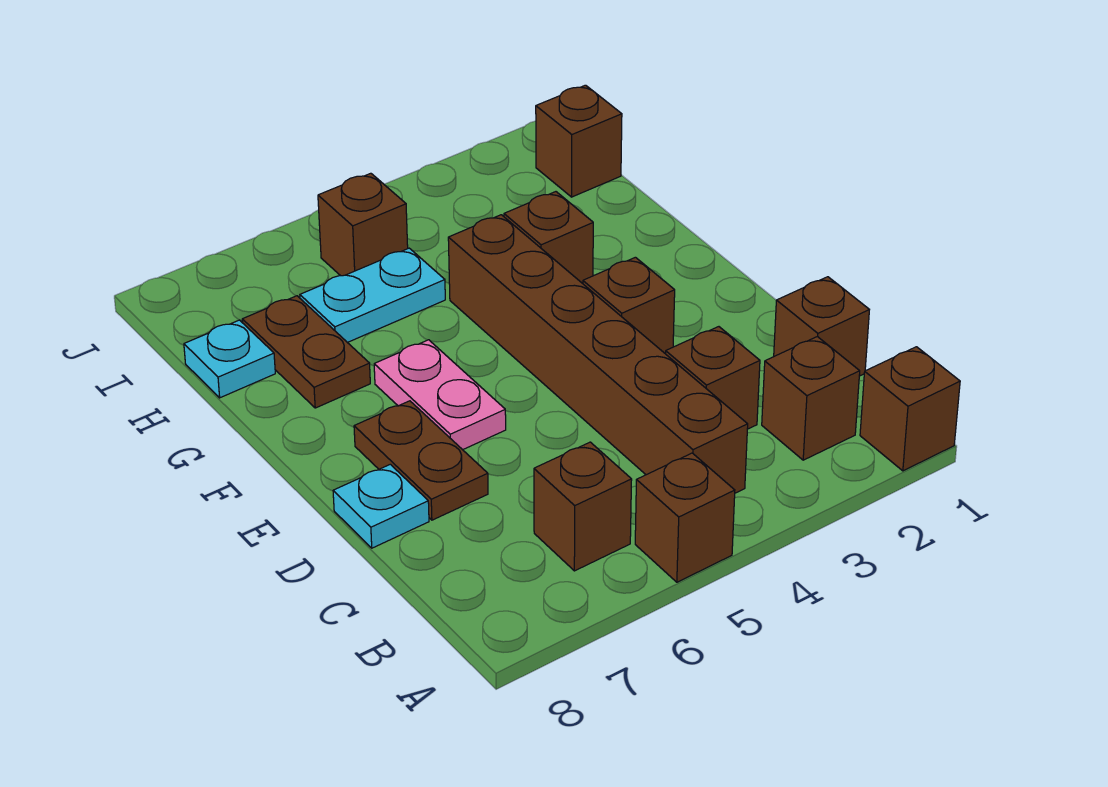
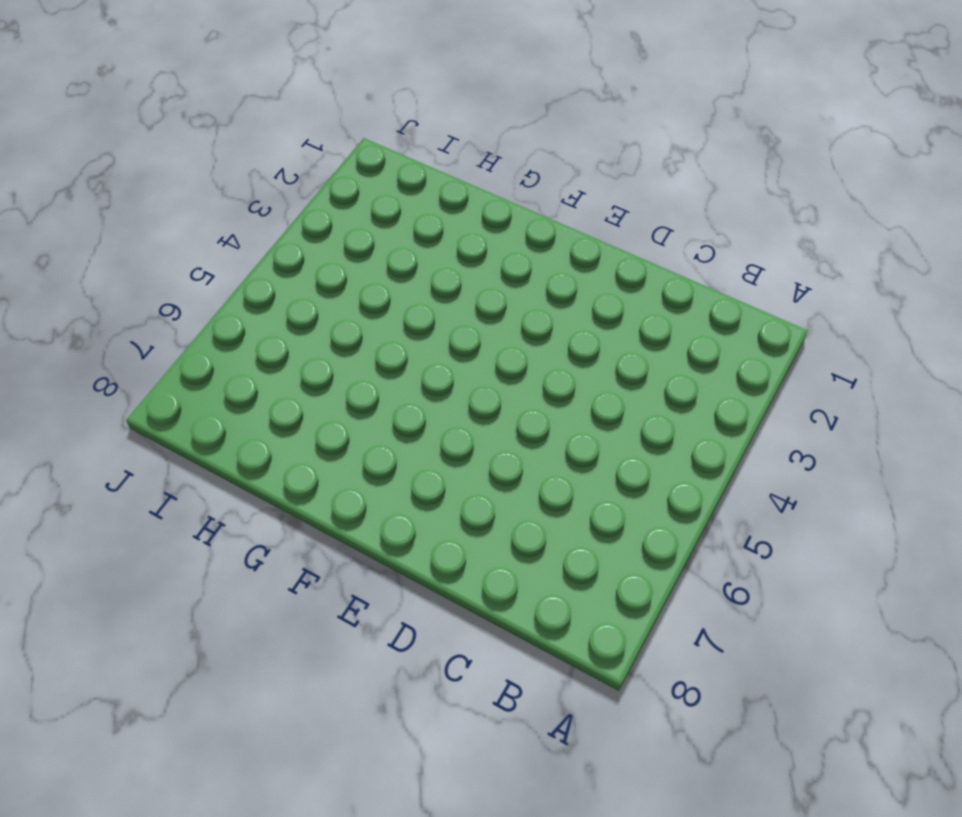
none -> brown 1x1 brick [860,347,960,471]
none -> brown 1x1 brick [635,453,735,582]
none -> brown 1x1 brick [762,337,860,460]

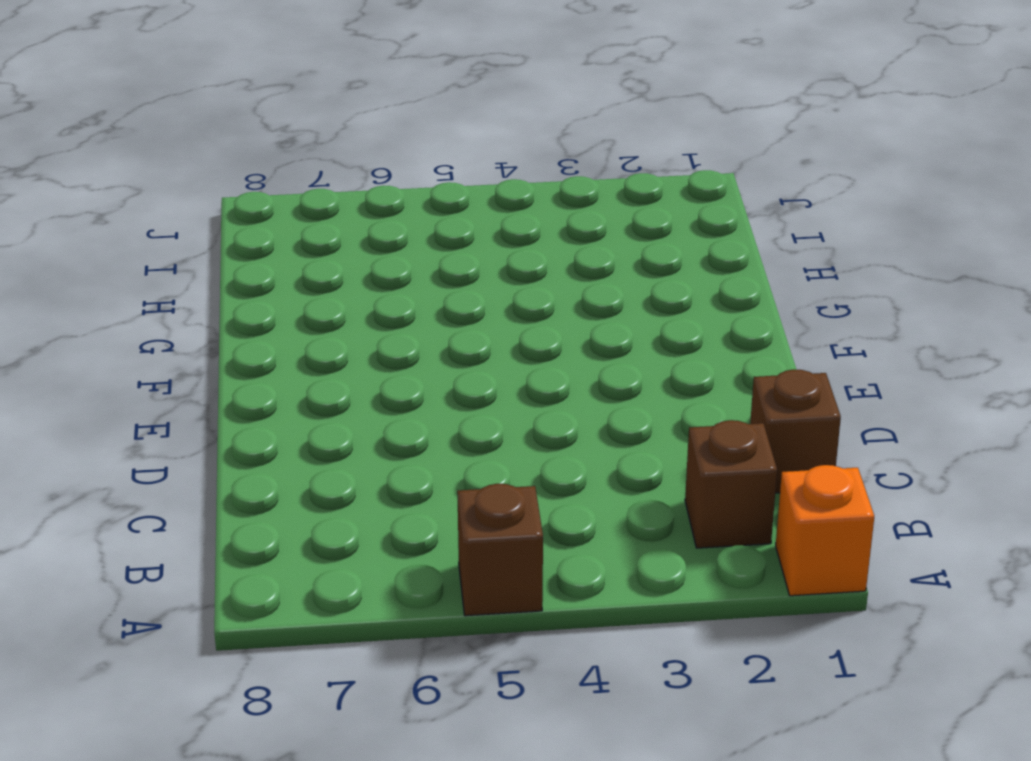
orange 1x1 brick [776,465,874,596] -> brown 1x1 brick [860,347,960,471]
none -> brown 1x6 brick [448,215,748,493]
none -> brown 1x1 brick [534,442,632,571]
none -> brown 1x1 brick [666,327,760,429]

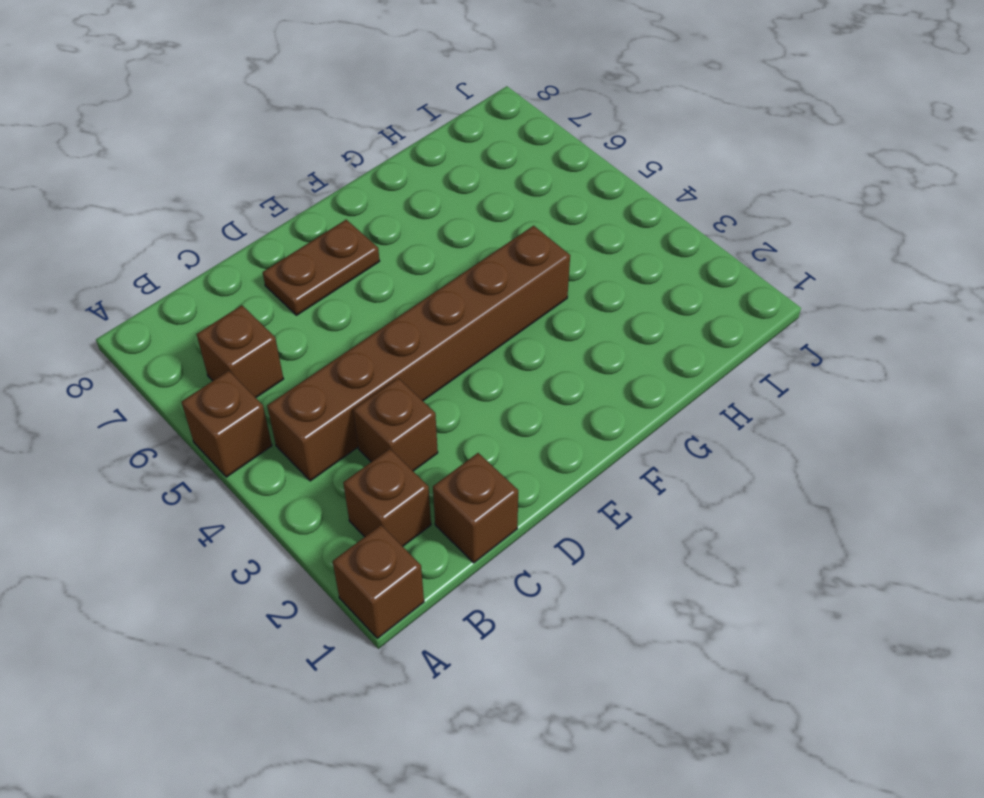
none -> cyan 1x1 plate [333,464,429,548]
none -> brown 1x1 brick [583,257,675,354]
none -> pink 1x2 plate [374,340,506,450]

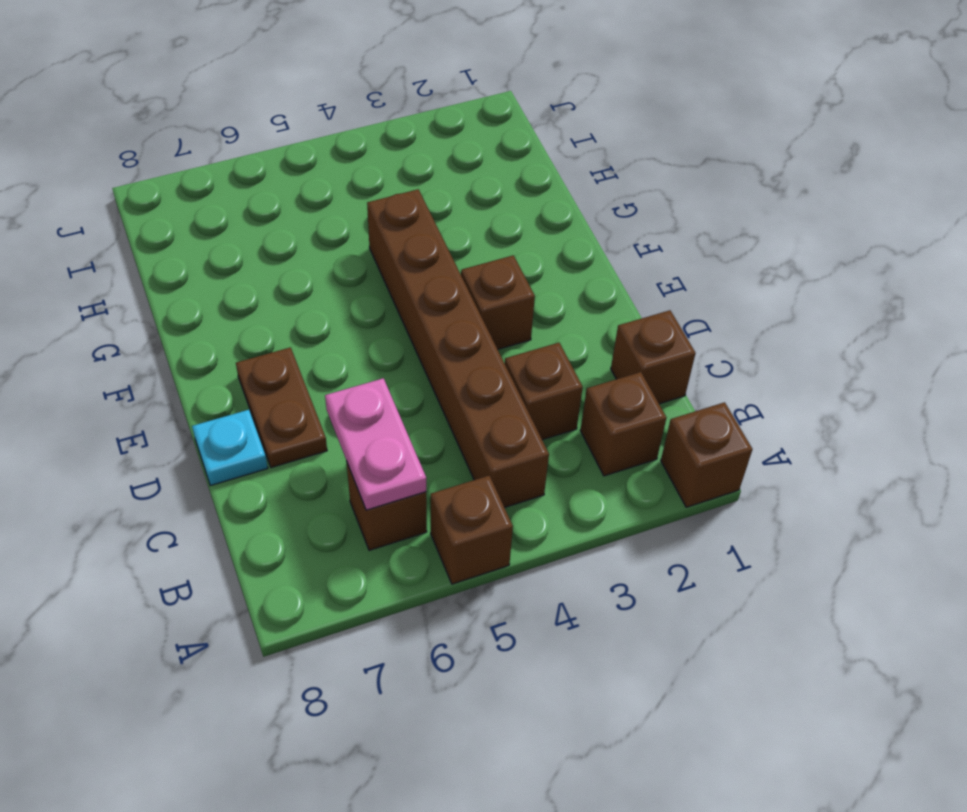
pink 1x2 plate [325,378,426,510] -> pink 1x2 plate moved to [374,340,506,450]
none -> brown 1x1 brick [504,192,593,284]
none -> brown 1x2 plate [242,296,370,408]
none -> cyan 1x2 plate [300,248,445,343]

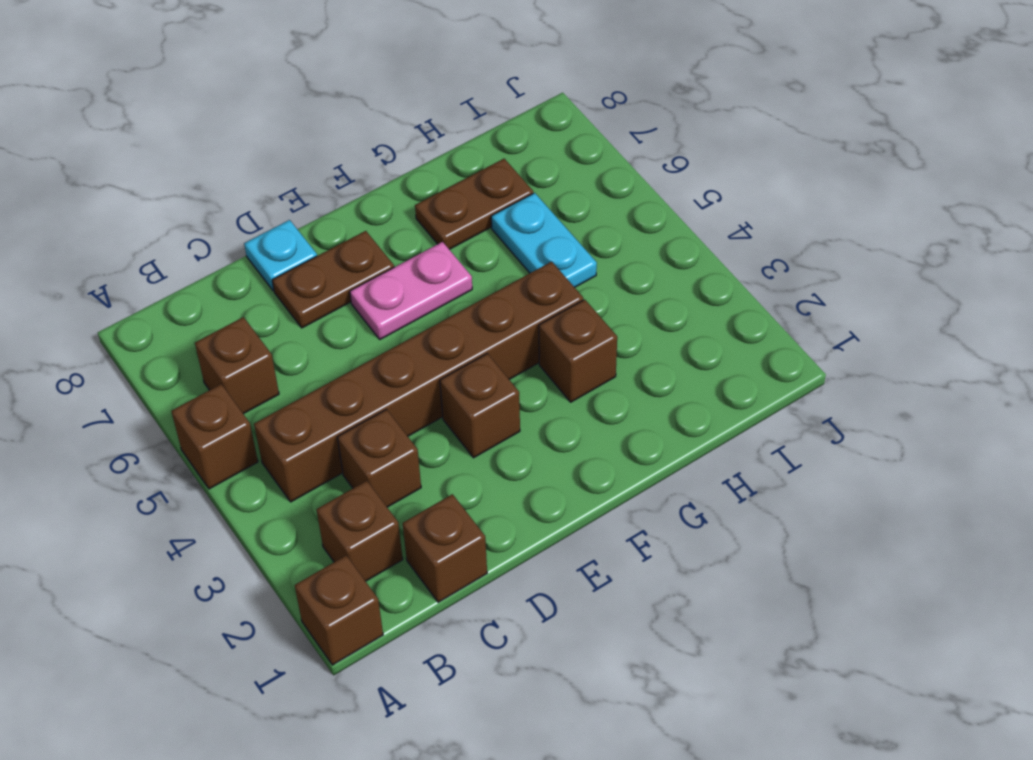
none -> cyan 1x1 plate [184,320,275,398]
none -> brown 1x1 brick [536,85,622,197]
none -> brown 1x1 brick [318,173,408,276]

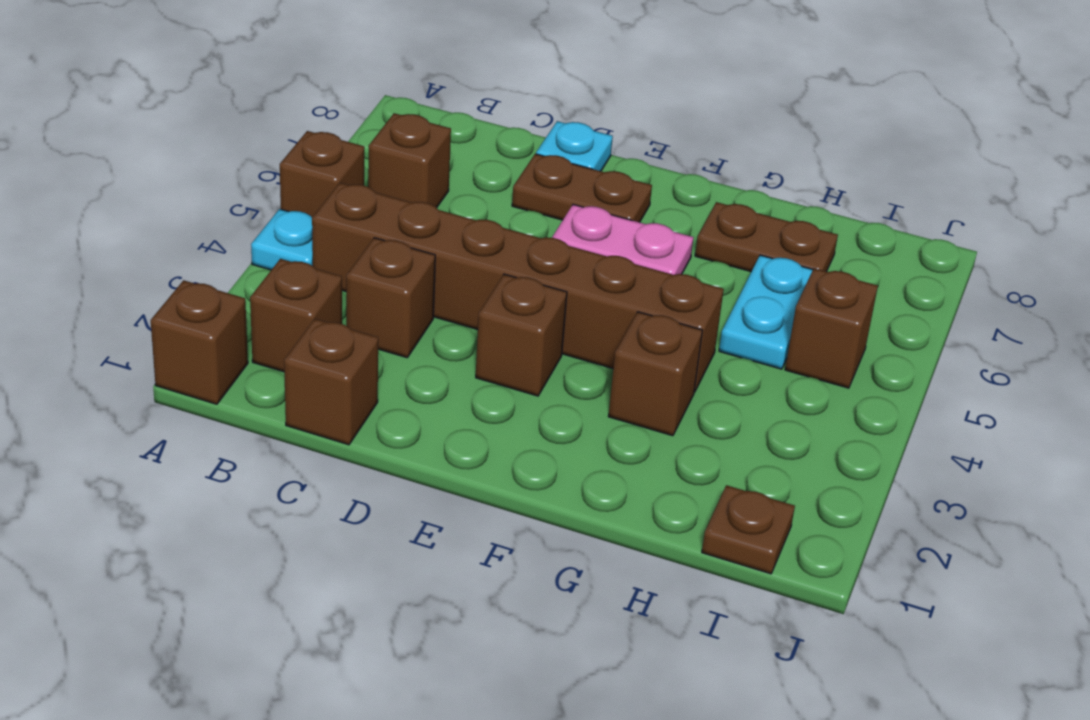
cyan 1x1 plate [251,209,313,270] -> cyan 1x1 plate moved to [184,320,275,398]
brown 1x1 plate [702,485,795,574] -> brown 1x1 brick [536,85,622,197]

